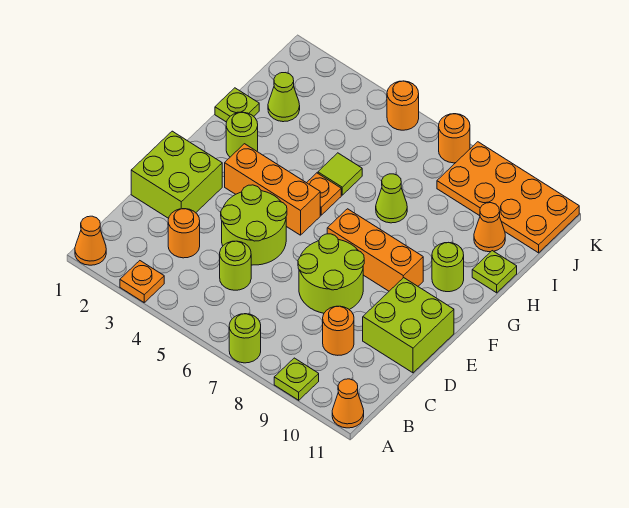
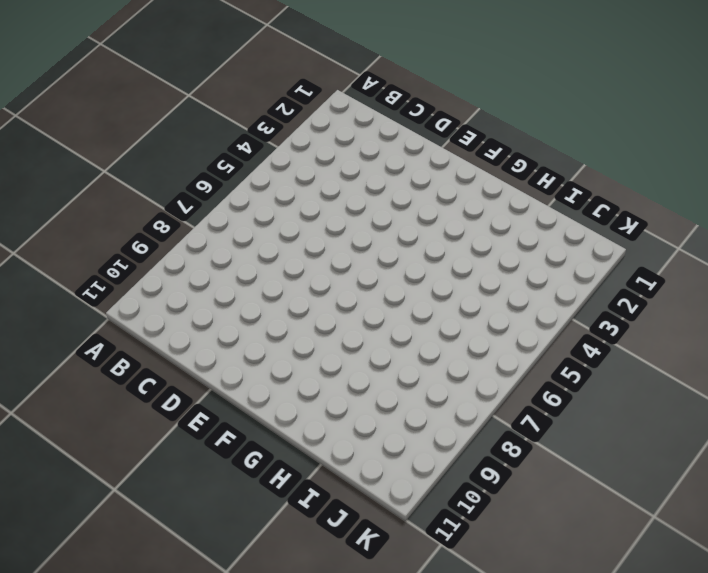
none -> orange 1x1 cone [75,216,106,265]
none -> orange 1x1 plate [120,261,164,302]
none -> lime 1x1 round brick [229,314,261,363]

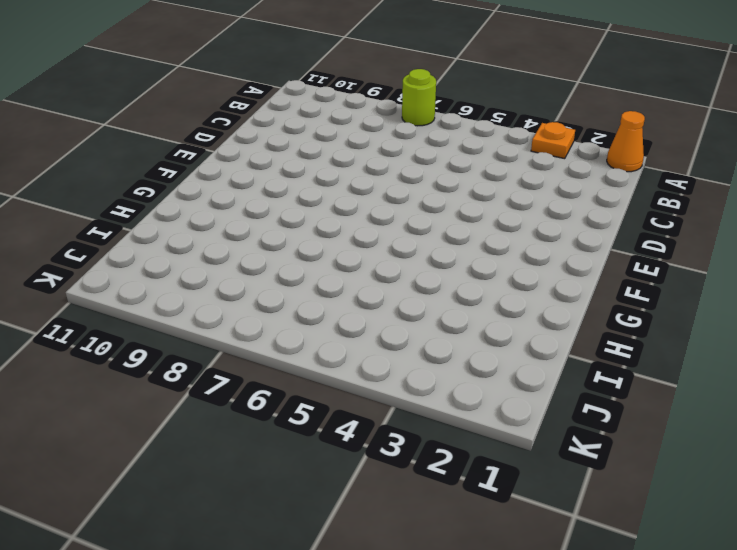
none -> lime 1x1 plate [274,358,319,400]
none -> orange 1x1 cone [332,379,364,428]
none -> orange 1x1 round brick [168,209,200,258]

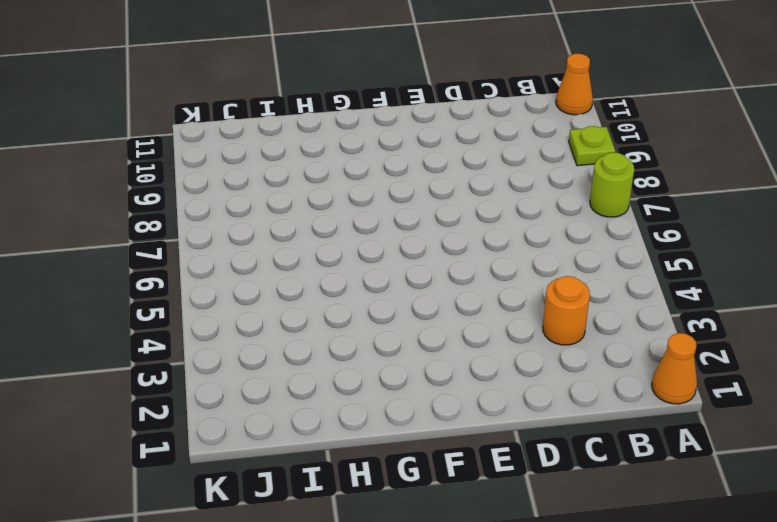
none -> orange 1x1 plate [120,261,164,302]
none -> lime 1x1 round brick [220,241,251,290]
none -> orange 1x1 round brick [323,306,354,355]

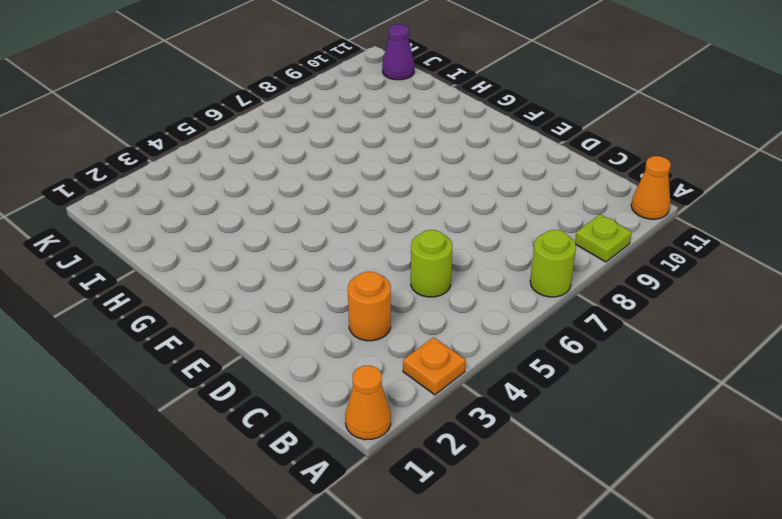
purple 1x1 cone [382,24,415,80] -> orange 2x4 plate [437,142,579,253]
none -> orange 1x1 round brick [323,306,354,355]
none -> lime 2x2 brick [131,131,222,218]
none -> lime 2x2 round brick [221,185,287,265]

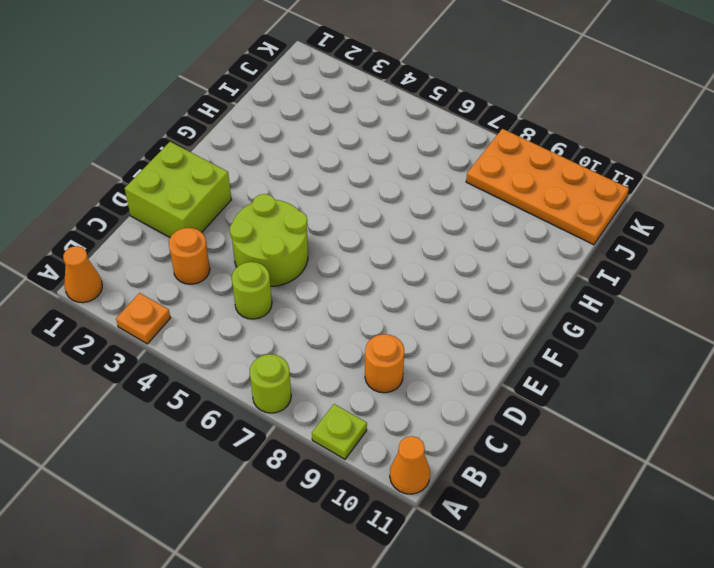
none -> lime 2x2 round brick [298,234,364,313]
none -> lime 2x2 brick [363,278,454,373]
none -> orange 1x3 brick [225,144,320,235]

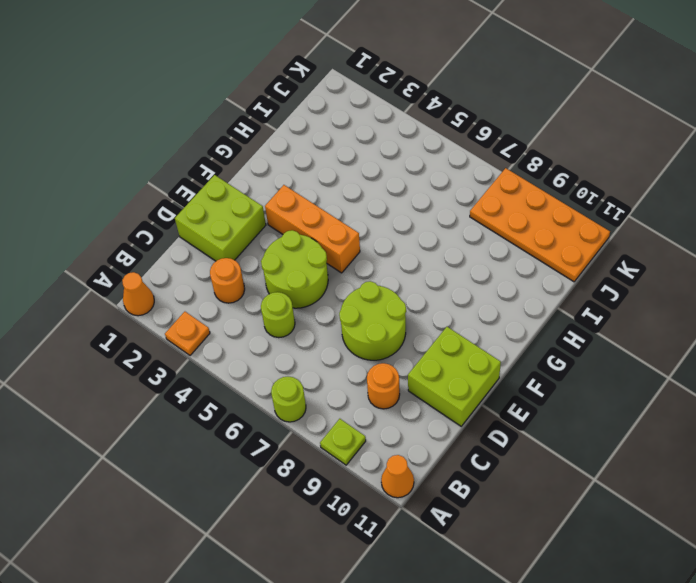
none -> orange 1x3 brick [327,209,423,291]
none -> lime 1x1 round brick [226,112,258,157]
none -> orange 1x1 plate [307,173,341,215]

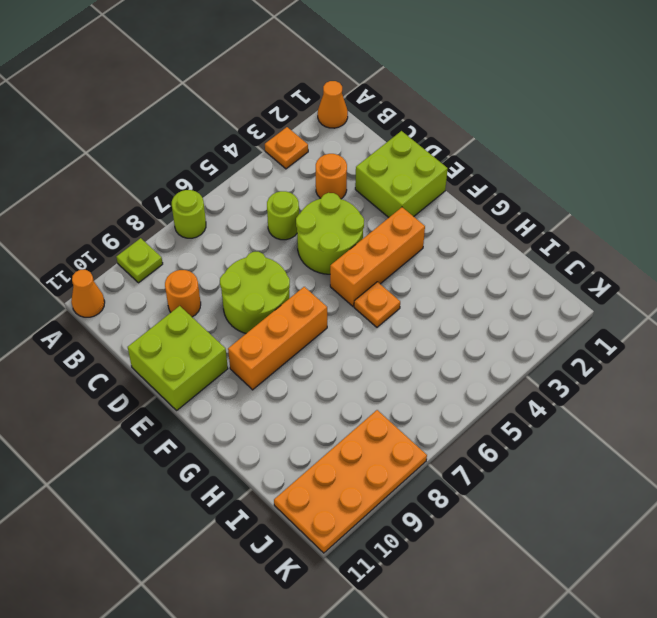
none -> lime 1x1 round brick [226,112,258,157]
none -> lime 1x1 round brick [432,243,464,292]
none -> lime 1x1 plate [215,88,259,122]

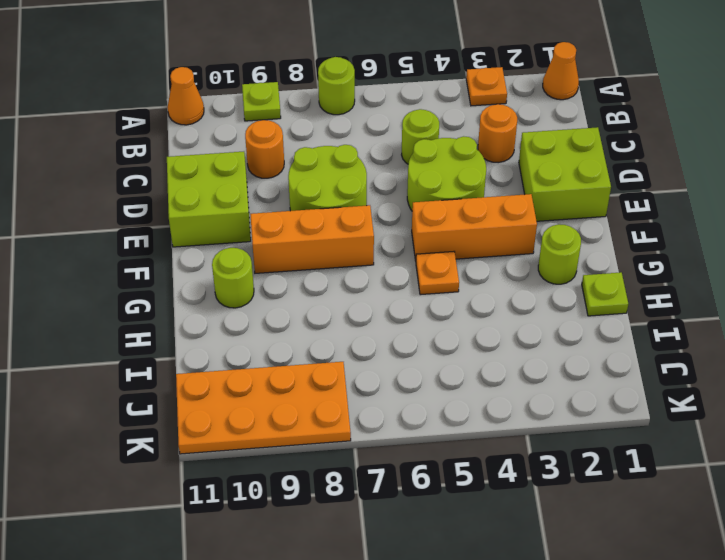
none -> lime 1x1 tile [318,153,362,195]
none -> lime 1x1 cone [376,174,407,223]
none -> lime 1x1 plate [472,251,517,293]

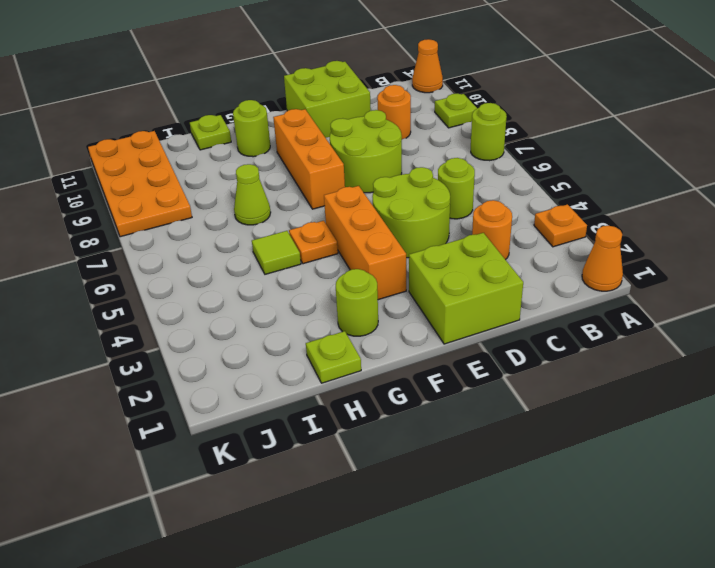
none -> lime 1x1 cone [268,73,300,122]
none -> orange 1x1 cone [474,203,505,252]
none -> orange 1x1 round brick [387,81,419,130]

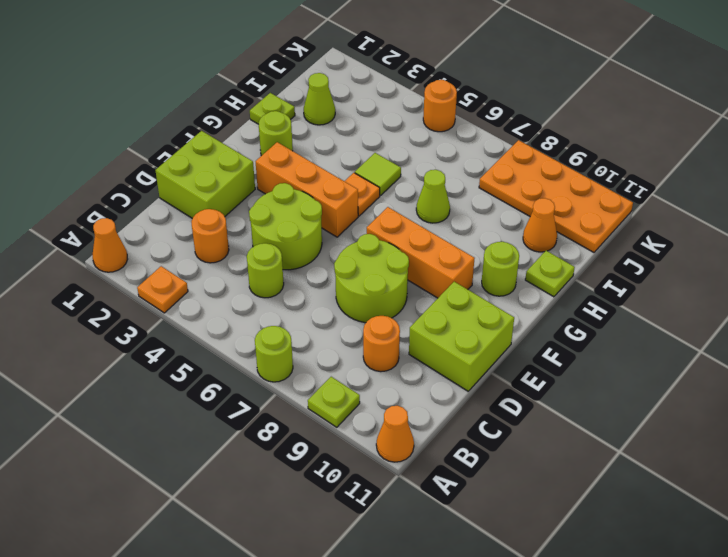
none -> orange 1x1 round brick [439,114,470,163]

